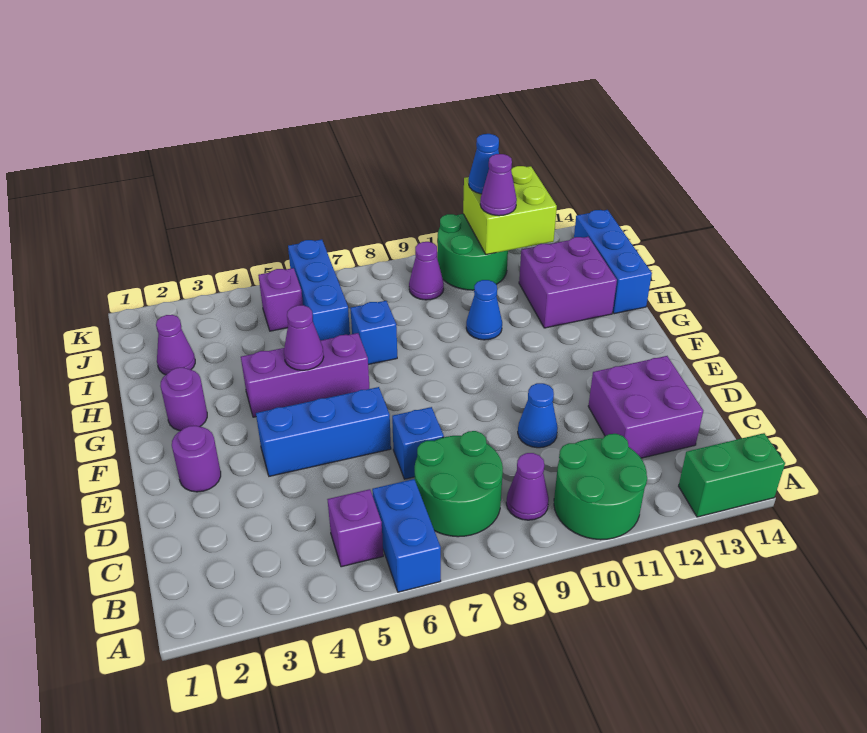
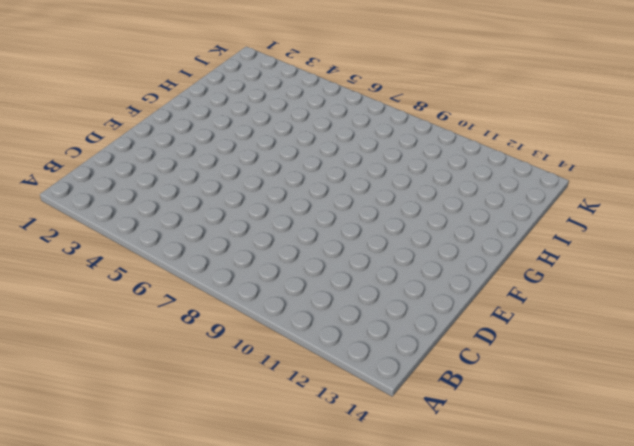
none -> blue 1x2 brick [372,479,441,592]
none -> green 2x2 round brick [554,434,647,540]
none -> green 1x2 brick [679,433,785,517]

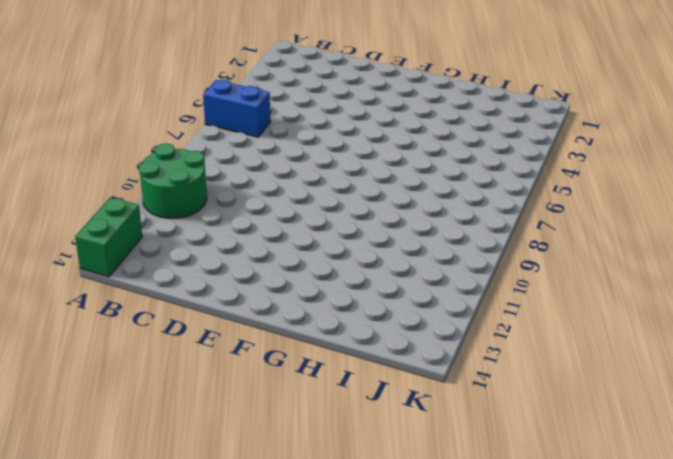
none -> purple 1x1 brick [327,489,383,567]
none -> green 2x2 round brick [414,431,503,537]
none -> purple 1x1 cone [506,453,549,520]

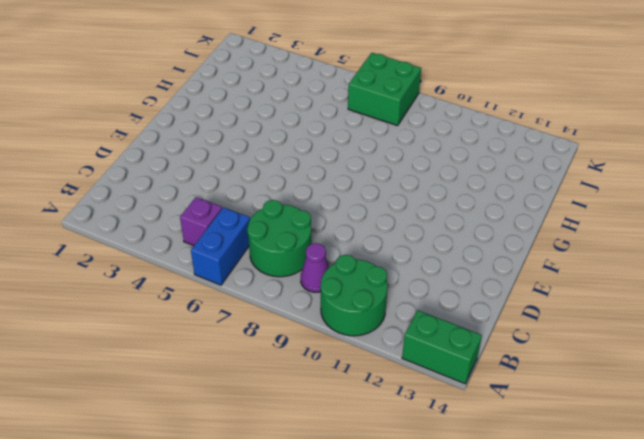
green 2x2 brick [348,53,421,126] -> none
none -> purple 2x2 brick [588,356,703,458]
none -> blue 1x1 brick [392,407,444,479]
none -> blue 1x1 cone [518,383,558,448]

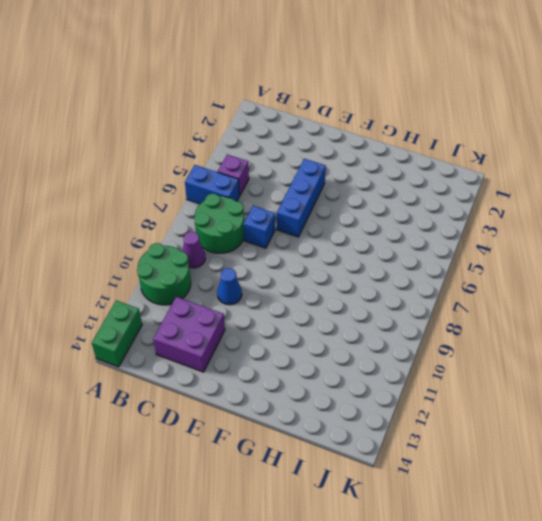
none -> purple 1x1 round brick [172,426,221,492]
none -> purple 1x1 round brick [160,367,207,431]
none -> purple 1x3 brick [241,333,370,417]

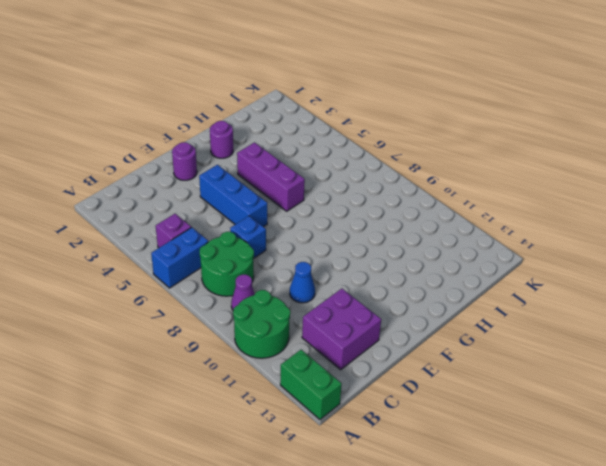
none -> blue 1x1 brick [350,301,397,365]
none -> blue 1x1 cone [466,280,502,340]
none -> purple 2x2 brick [519,237,617,328]

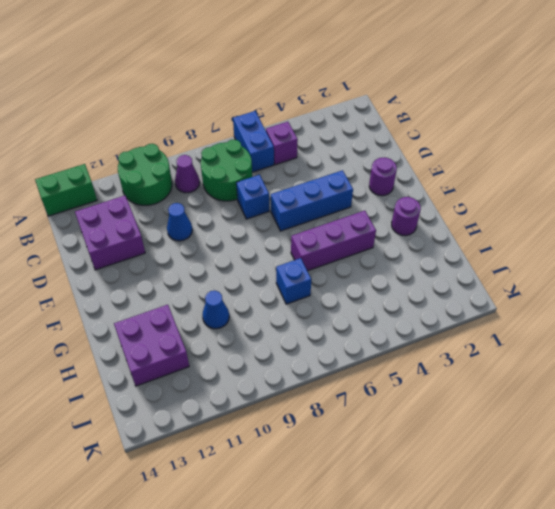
none -> blue 1x3 brick [574,210,652,314]
none -> purple 1x1 cone [156,315,195,375]
none -> blue 1x3 brick [288,239,350,341]

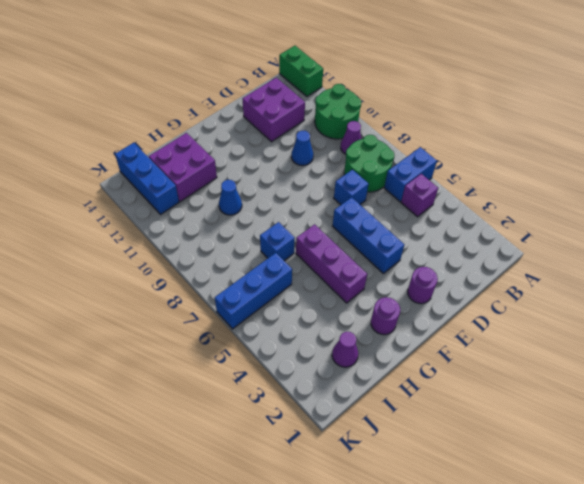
blue 1x3 brick [115,143,179,215] -> blue 1x3 brick turned to [574,210,652,314]
none -> purple 1x1 brick [258,268,303,331]
none -> purple 1x1 cone [409,242,444,300]
none -> green 2x2 round brick [438,214,508,290]

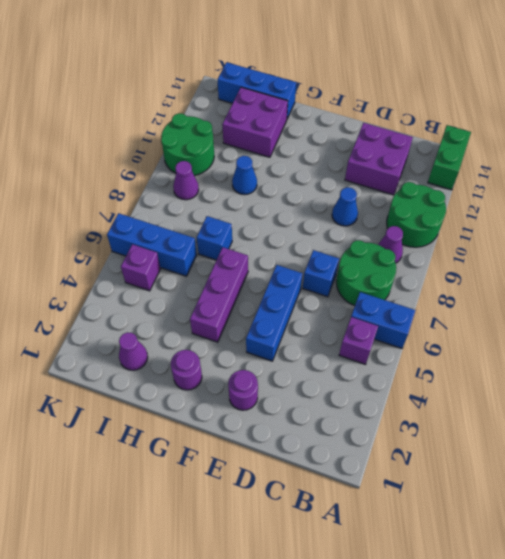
none -> purple 1x1 cone [284,305,324,370]
none -> lime 2x2 brick [463,166,557,255]
none -> purple 1x1 cone [480,154,517,216]

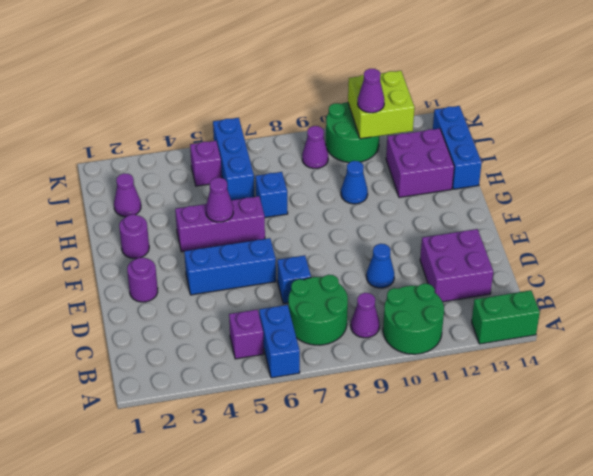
none -> blue 1x1 cone [469,134,499,194]

